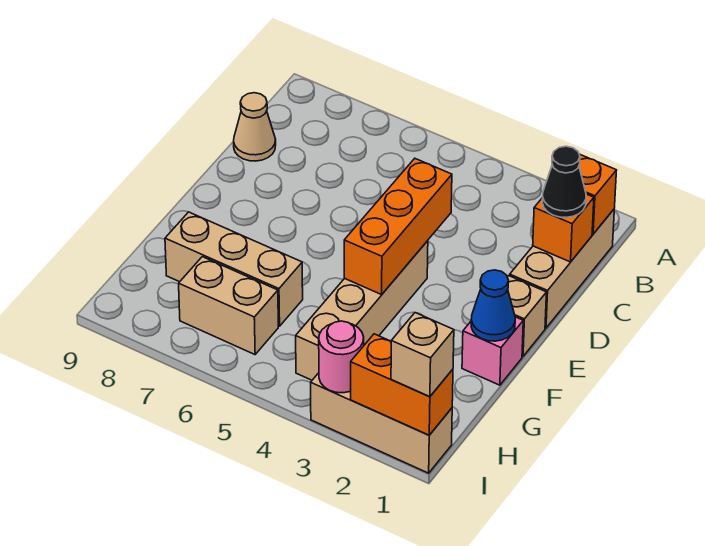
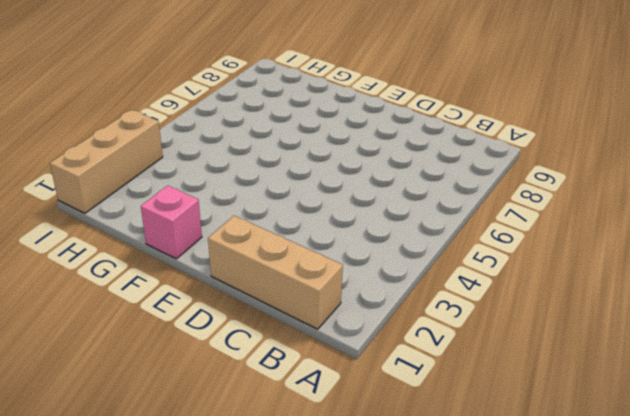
none -> tan 1x1 cone [234,93,276,161]
none -> tan 1x1 brick [508,276,546,356]
none -> tan 1x4 brick [296,241,428,380]

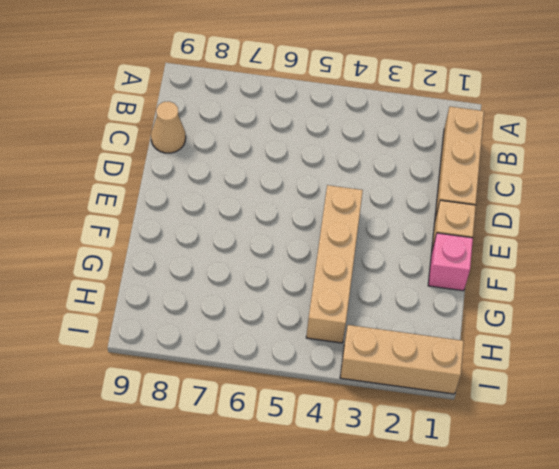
none -> tan 1x3 brick [165,212,303,326]
none -> tan 1x2 brick [179,257,278,355]
none -> orange 1x1 brick [579,154,617,234]

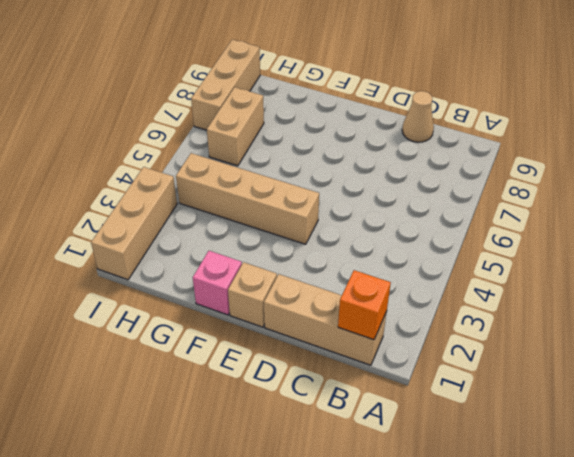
tan 1x3 brick [191,40,260,130] -> tan 1x3 brick moved to [165,212,303,326]
none -> orange 1x1 brick [533,194,594,262]
none -> orange 1x3 brick [344,159,452,295]
none -> blue 1x1 cone [471,270,515,341]

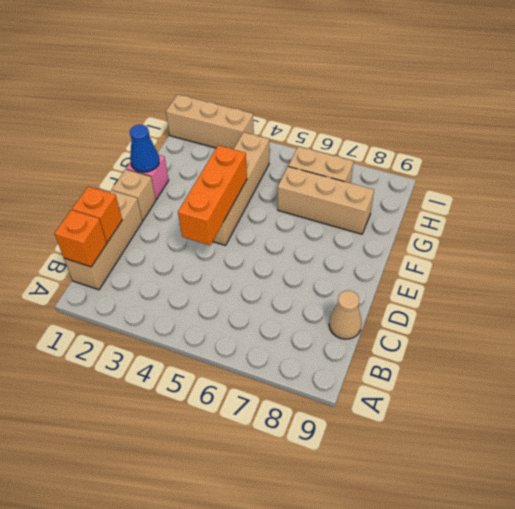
none -> orange 1x2 brick [351,334,453,435]
none -> pink 1x1 round brick [319,321,364,393]
none -> black 1x1 cone [542,146,586,217]

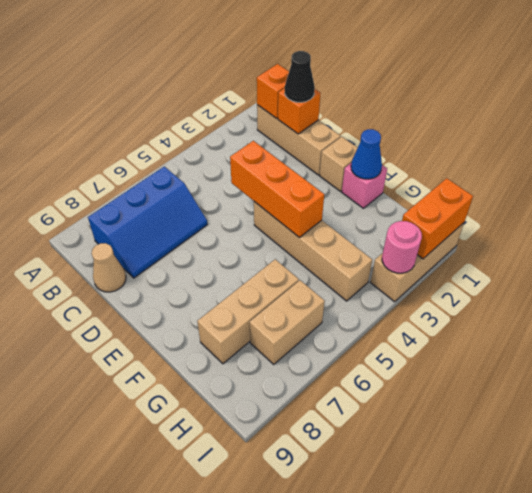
blue 2x3 slope [88,167,207,278] -> none
none -> tan 1x1 brick [391,313,454,397]

